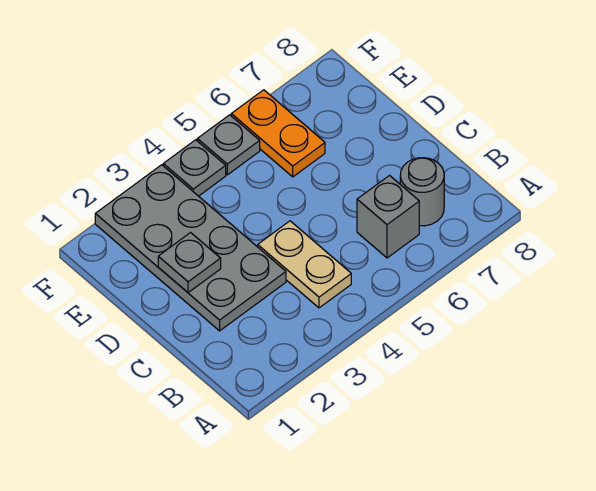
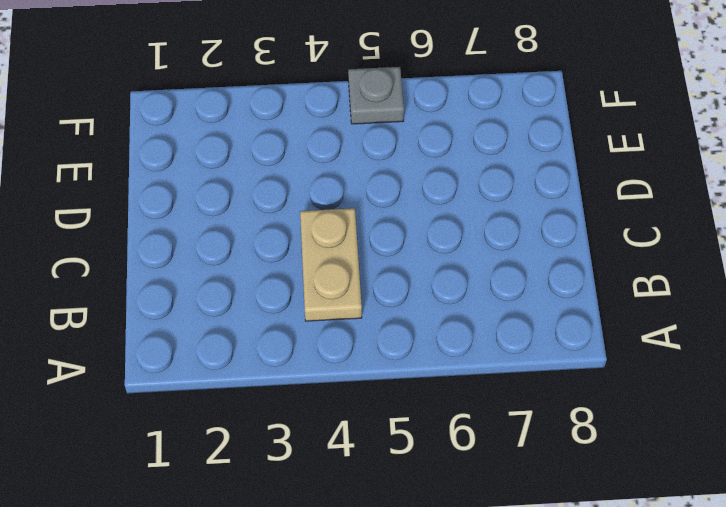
none -> grey 1x1 brick [357,176,419,258]
none -> grey 1x1 round brick [400,158,444,226]

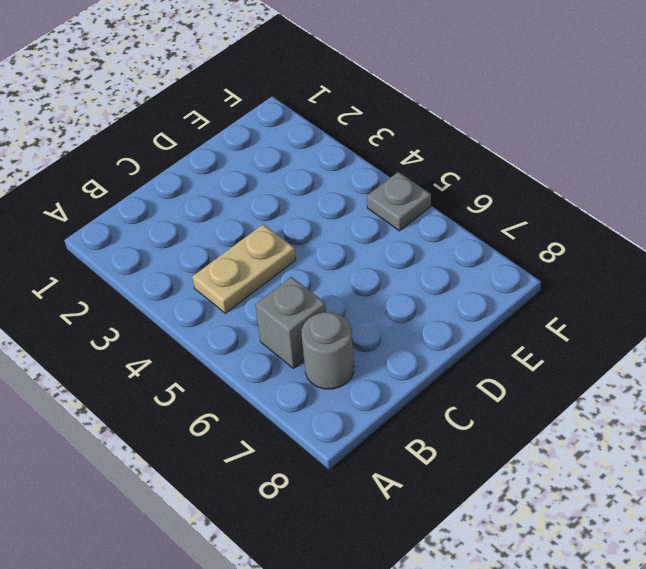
none -> grey 2x4 plate [95,165,286,331]
none -> orange 1x2 plate [231,90,325,177]

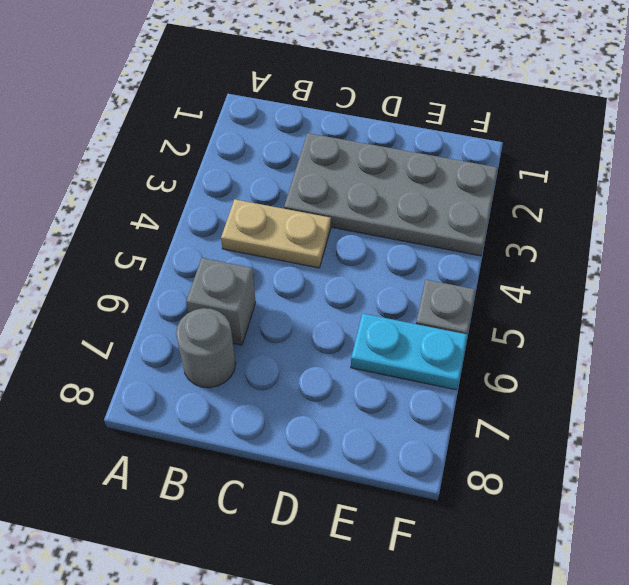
cyan 1x2 plate [351,313,467,390] -> orange 1x2 plate [231,90,325,177]
none -> grey 1x1 plate [163,140,226,196]
none -> grey 1x1 plate [158,233,221,293]

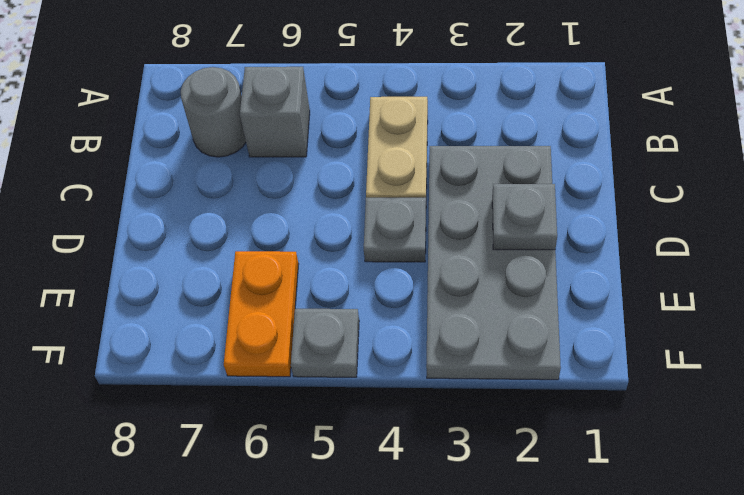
grey 1x1 plate [364,198,426,262] -> grey 1x1 plate moved to [163,140,226,196]

